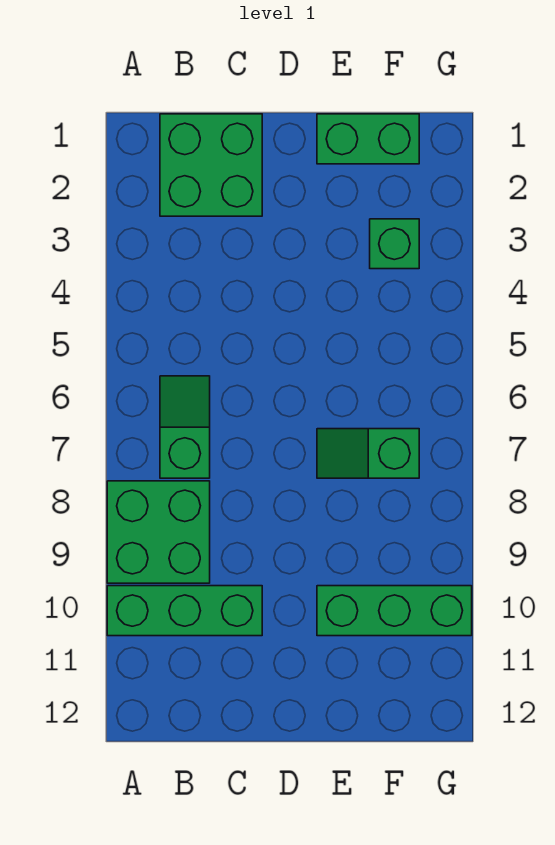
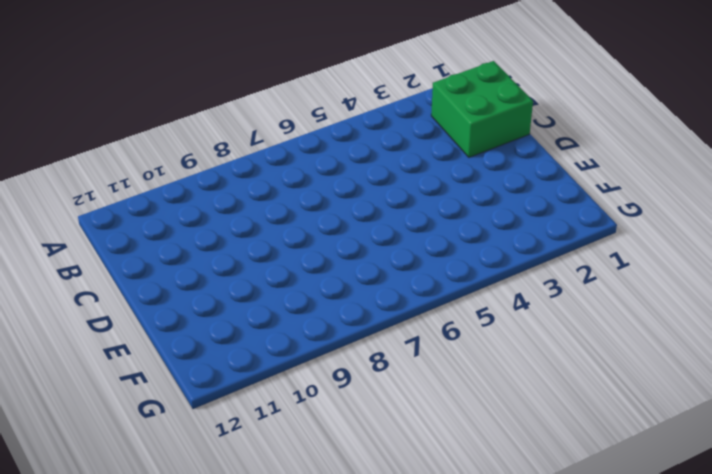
none -> green 2x2 brick [107,481,210,583]
none -> green 1x3 brick [107,586,262,636]

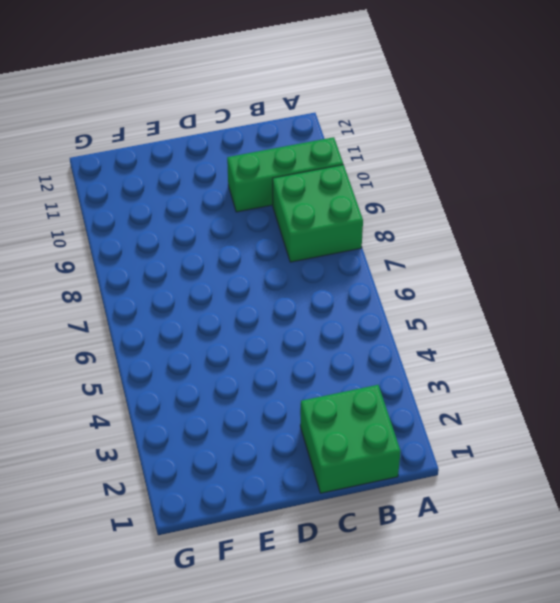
none -> green 1x2 slope [160,376,210,478]
none -> green 1x2 brick [317,114,419,164]

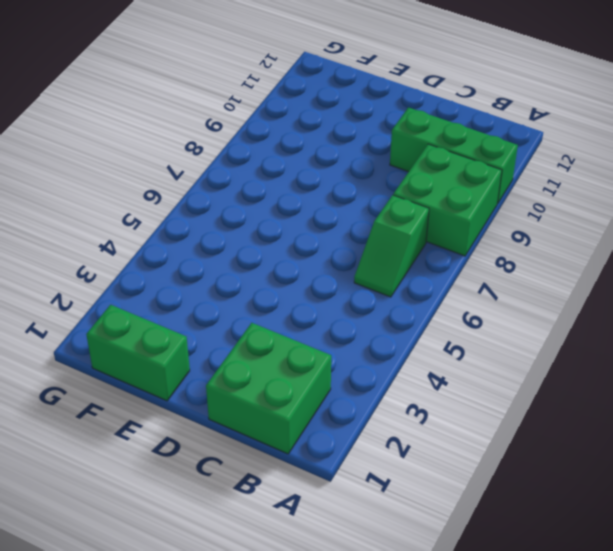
none -> green 1x2 slope [317,429,419,478]
none -> green 1x3 brick [317,586,472,636]

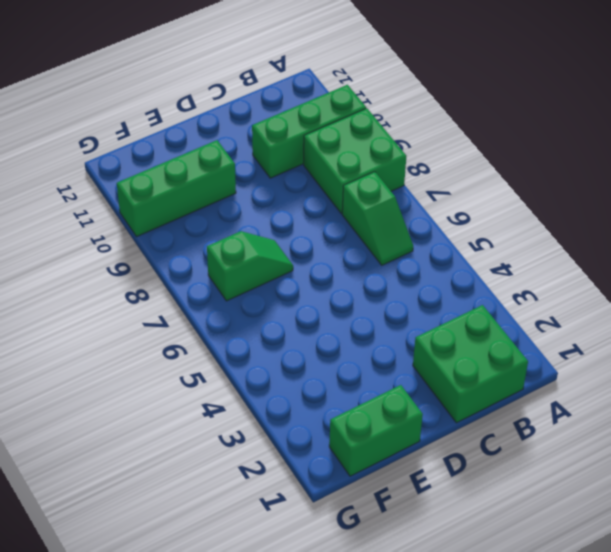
none -> green 1x1 brick [370,219,419,269]

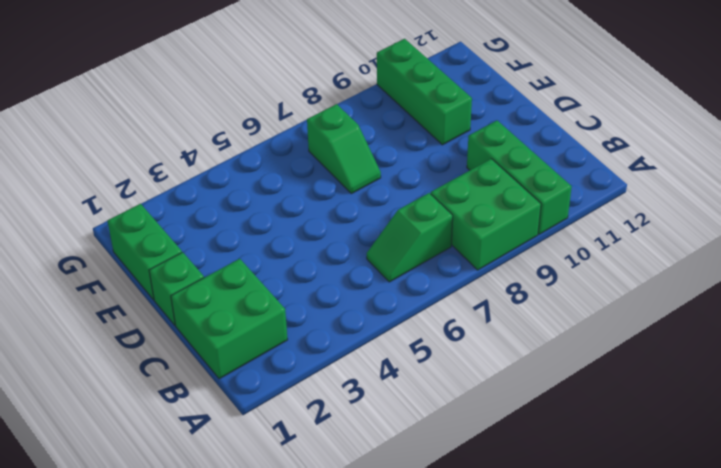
green 1x1 brick [149,252,204,325] -> green 1x1 brick moved to [370,219,419,269]

